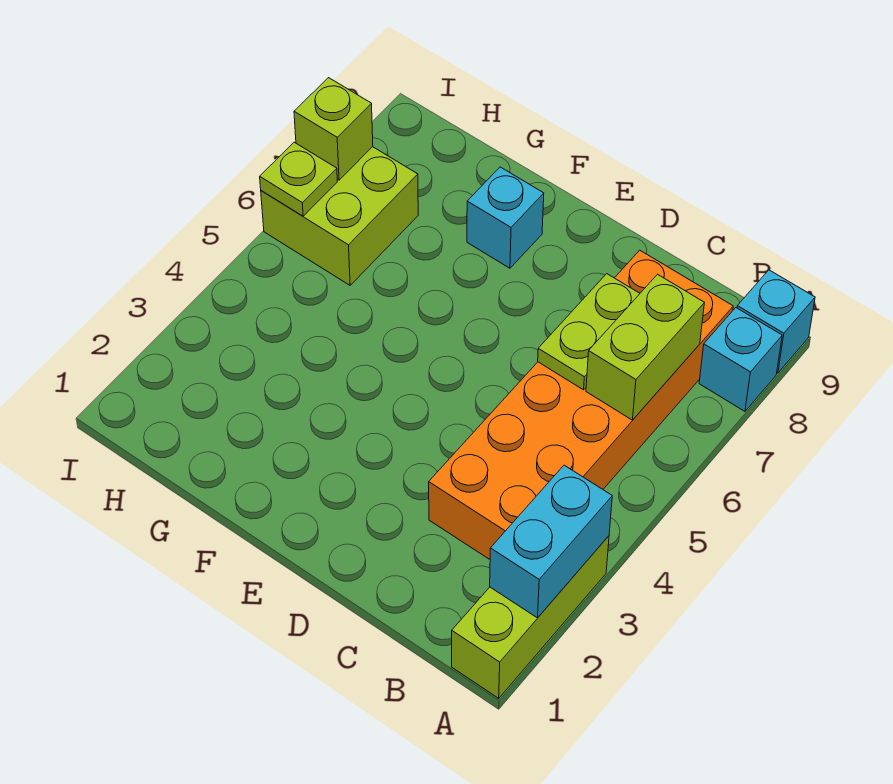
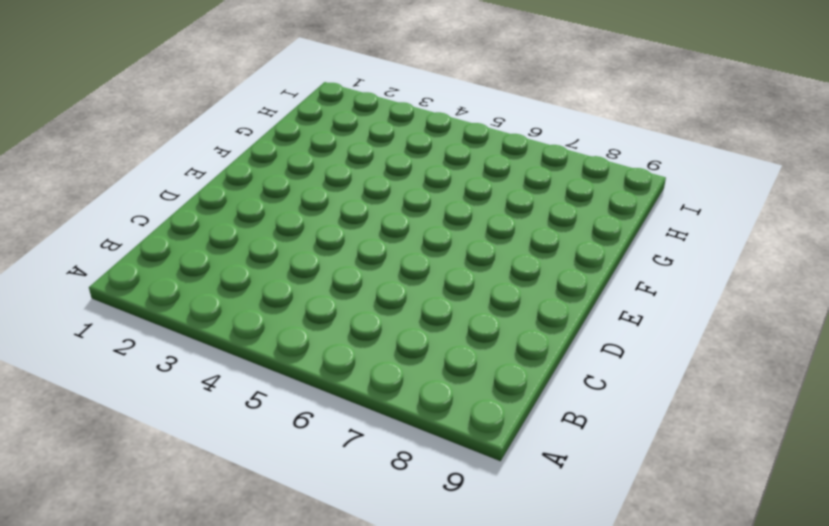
none -> lime 1x3 brick [452,536,609,698]
none -> cyan 1x1 brick [699,308,782,411]

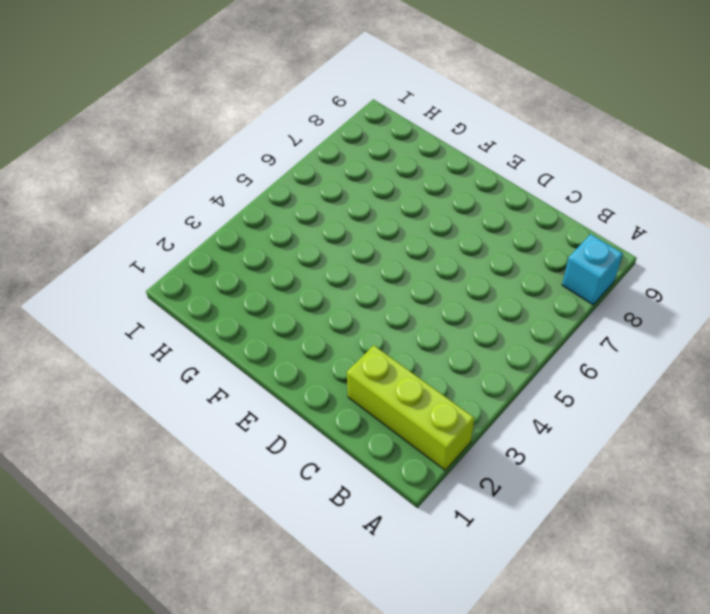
lime 1x3 brick [347,345,474,470] -> lime 1x3 brick turned to [452,536,609,698]
none -> cyan 1x1 brick [737,270,815,373]
none -> orange 2x6 brick [429,250,733,559]

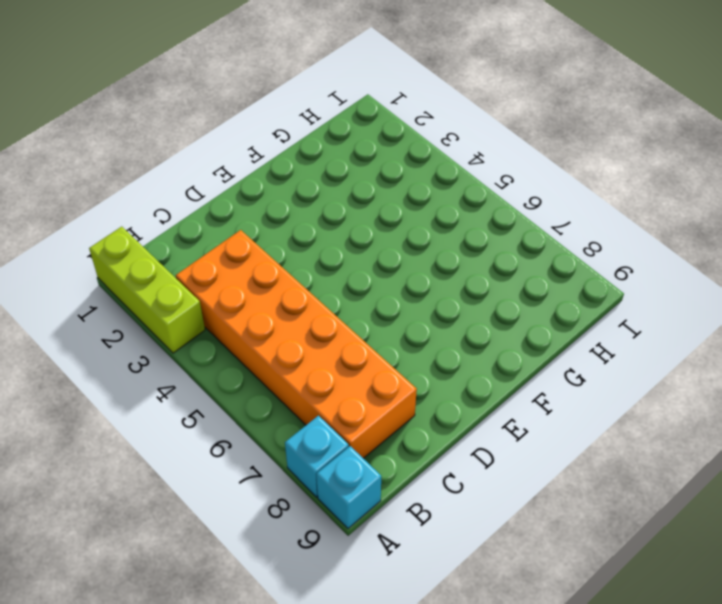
none -> cyan 1x1 brick [467,167,544,268]
none -> lime 2x2 brick [261,147,418,285]

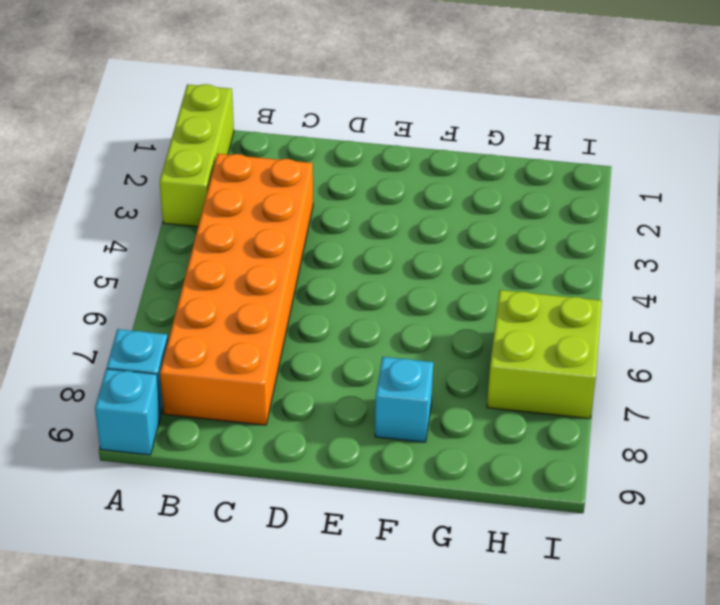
none -> cyan 1x2 brick [490,465,612,618]
none -> lime 1x2 brick [586,274,704,420]

